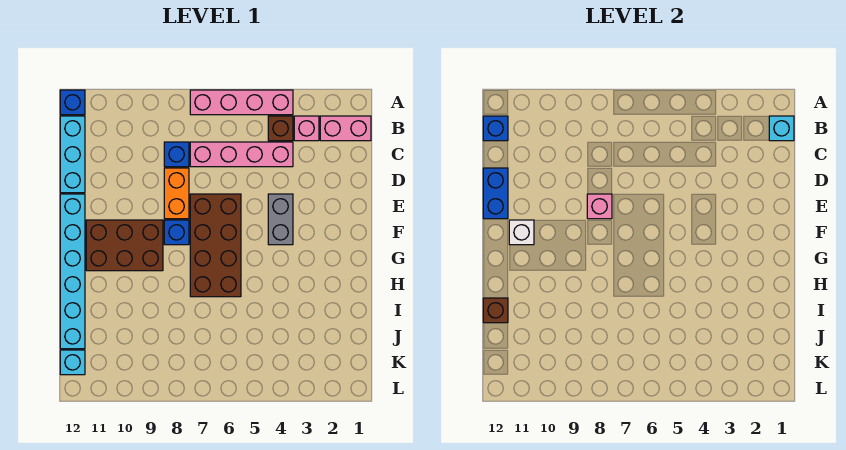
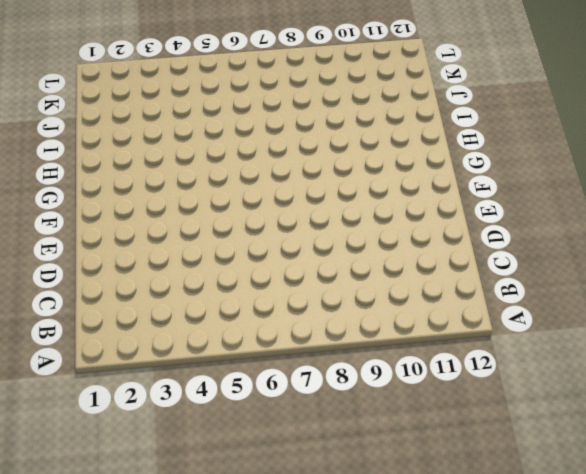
none -> pink 1x4 brick [190,90,293,115]
none -> blue 1x1 brick [60,90,85,115]
none -> pink 1x2 brick [320,116,371,141]

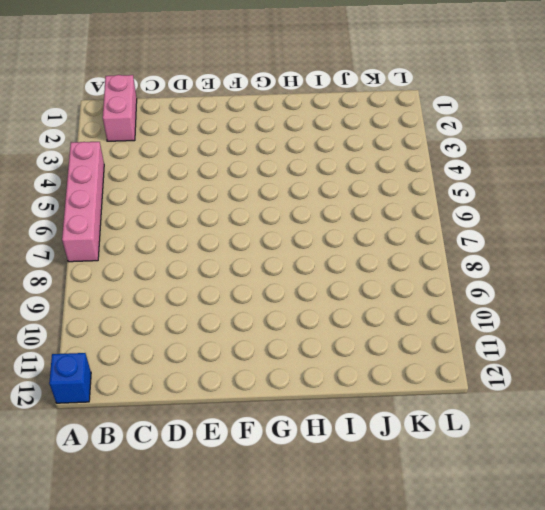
none -> pink 1x1 brick [294,116,319,141]
none -> brown 1x1 brick [268,116,293,141]
none -> cyan 1x3 brick [60,116,85,193]

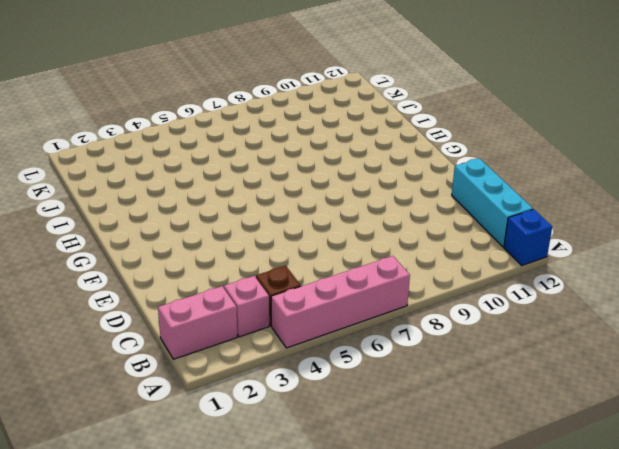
none -> pink 1x4 brick [190,142,293,167]
none -> blue 1x1 brick [164,142,189,167]
none -> orange 1x2 brick [164,168,189,219]

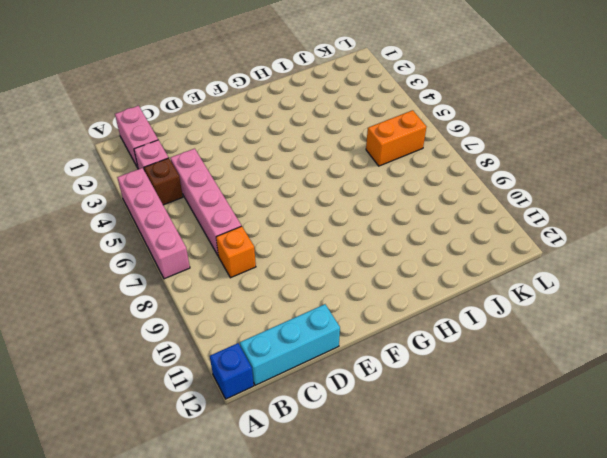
orange 1x1 brick [216,226,256,278] -> blue 1x1 brick [164,142,189,167]
orange 1x2 brick [366,110,427,166] -> orange 1x2 brick moved to [164,168,189,219]
none -> grey 1x2 brick [268,194,293,245]
none -> brown 2x4 brick [190,194,241,297]
none -> cyan 1x6 brick [60,194,85,349]

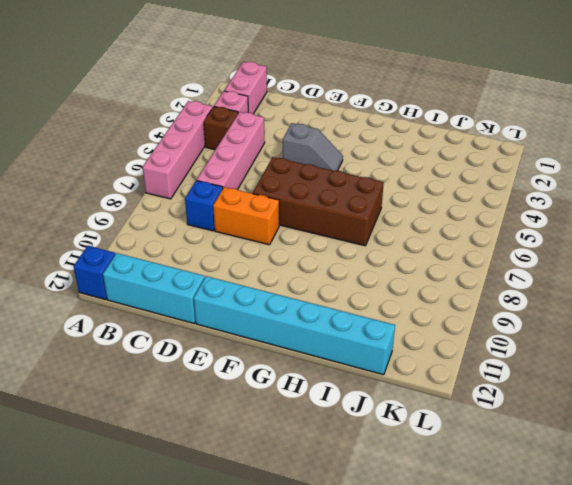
grey 1x2 slope [283,123,343,171] -> grey 1x2 brick [268,194,293,245]
none -> blue 1x1 brick [164,220,189,245]
none -> brown 2x3 brick [86,220,163,271]
none -> cyan 1x1 brick [60,350,85,375]

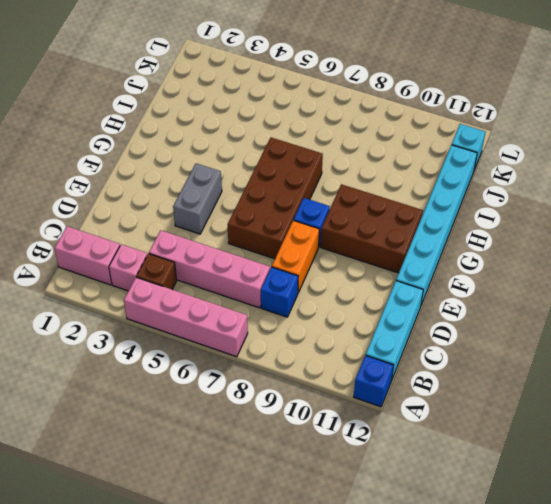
none -> cyan 1x1 brick [769,116,794,141]
none -> blue 1x1 brick [483,116,508,141]
none -> blue 1x2 brick [483,168,508,219]

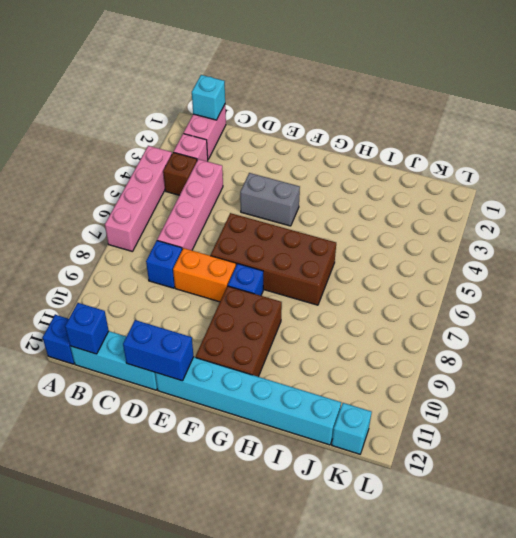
none -> pink 1x1 brick [587,194,612,219]
none -> white 1x1 brick [509,220,534,245]
none -> brown 1x1 brick [483,298,508,323]

